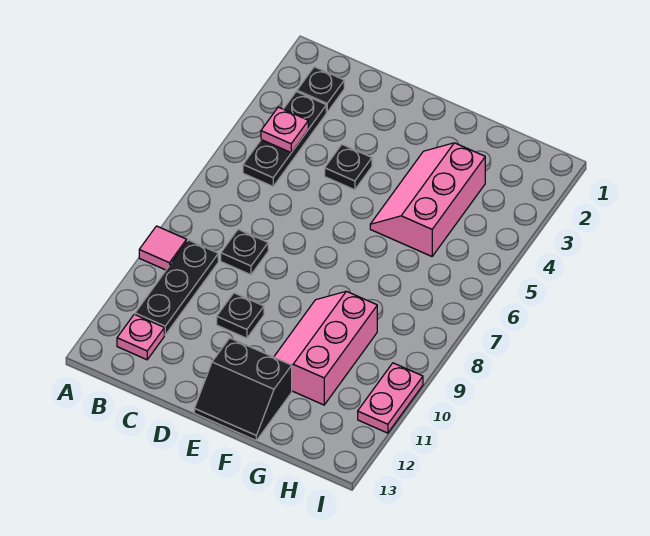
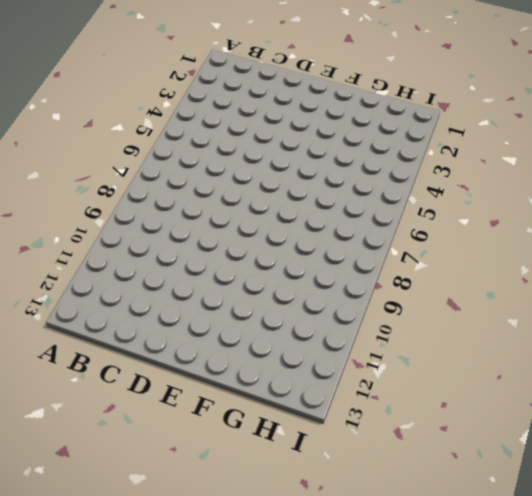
none -> pink 1x1 tile [139,226,187,270]
none -> black 1x1 plate [297,67,344,112]
none -> black 1x3 plate [243,92,326,186]

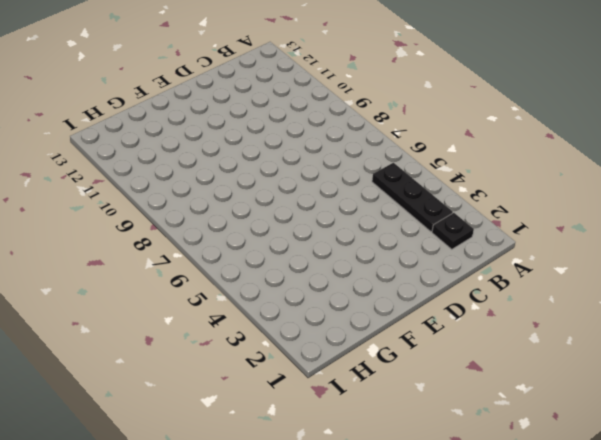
none -> pink 1x1 tile [139,226,187,270]
none -> black 1x3 plate [135,240,218,335]
none -> pink 1x1 plate [117,314,164,360]

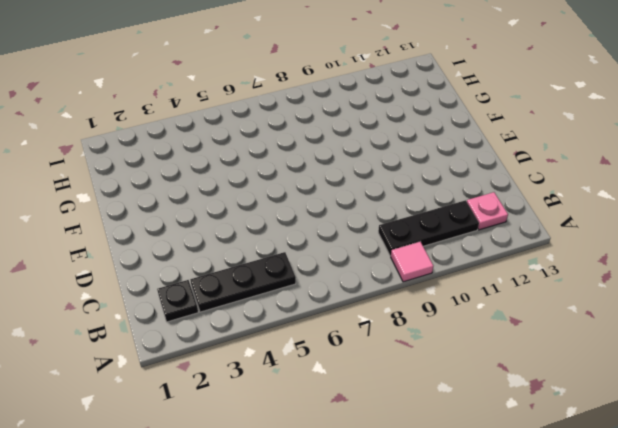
none -> black 1x1 plate [221,229,268,275]
none -> black 1x1 plate [325,145,372,190]
none -> black 1x1 plate [217,293,264,338]

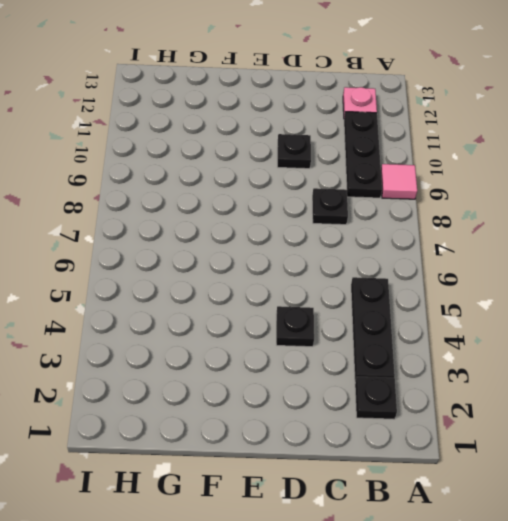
none -> black 2x2 slope [194,338,292,440]
none -> pink 2x3 slope [370,143,485,256]
none -> pink 2x3 slope [274,291,377,405]

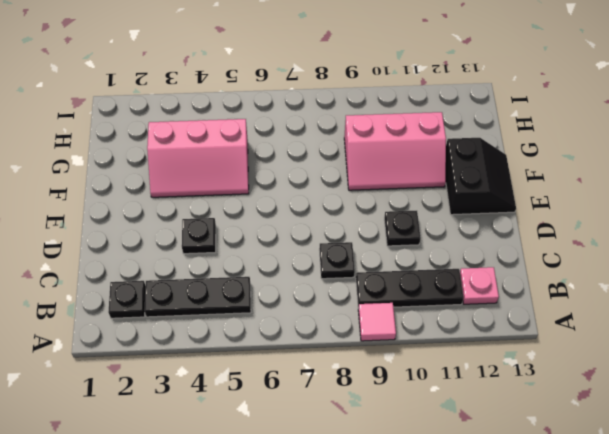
none -> pink 1x2 plate [358,363,423,433]
none -> pink 1x1 plate [261,107,308,152]

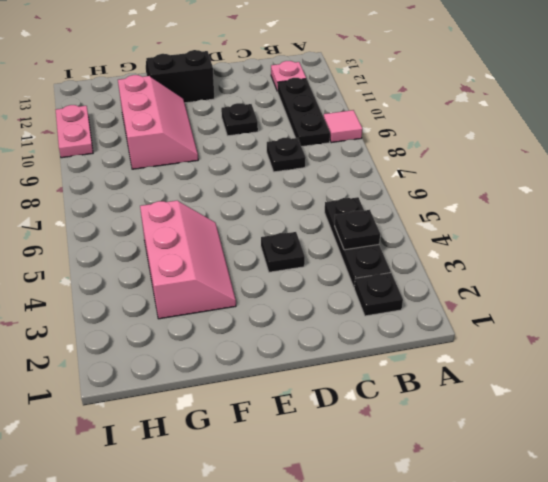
black 1x1 plate [335,210,380,250] -> pink 1x1 plate [261,107,308,152]

